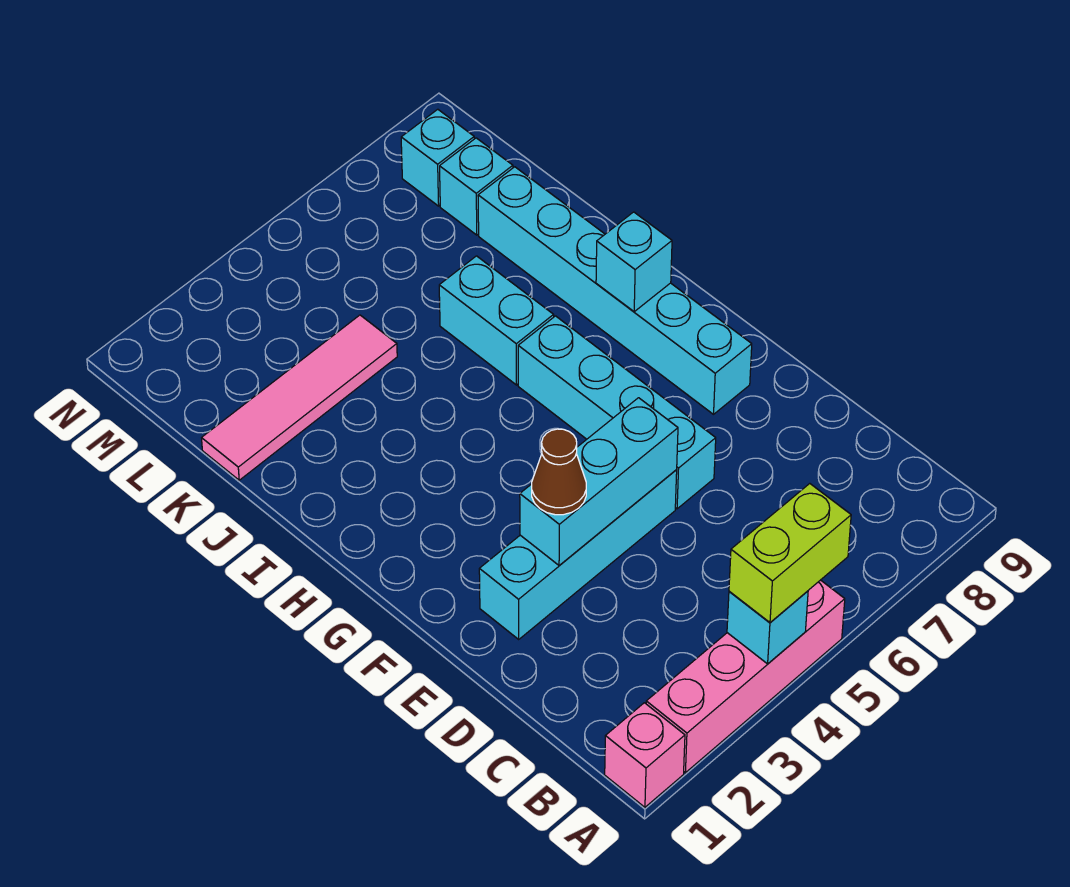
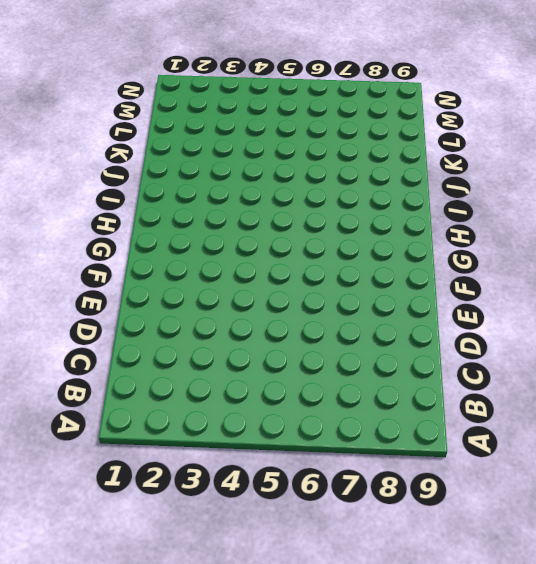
none -> pink 1x1 brick [605,703,685,807]
none -> pink 1x4 brick [646,580,845,773]
none -> cyan 1x4 brick [479,470,677,639]

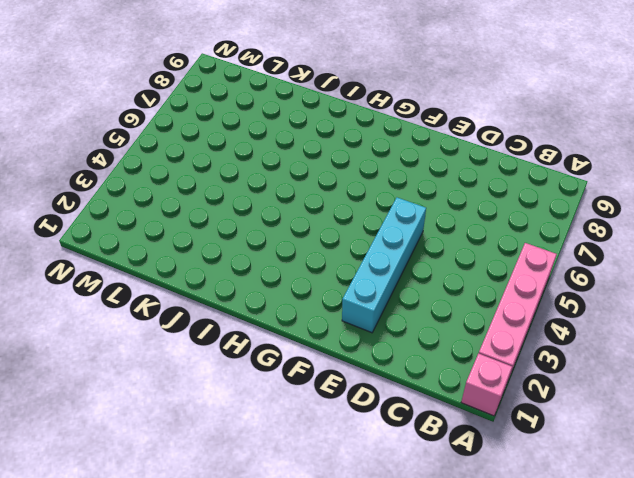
none -> cyan 1x4 brick [518,316,716,509]
none -> cyan 1x6 brick [478,167,752,414]
none -> cyan 1x2 brick [439,256,554,385]

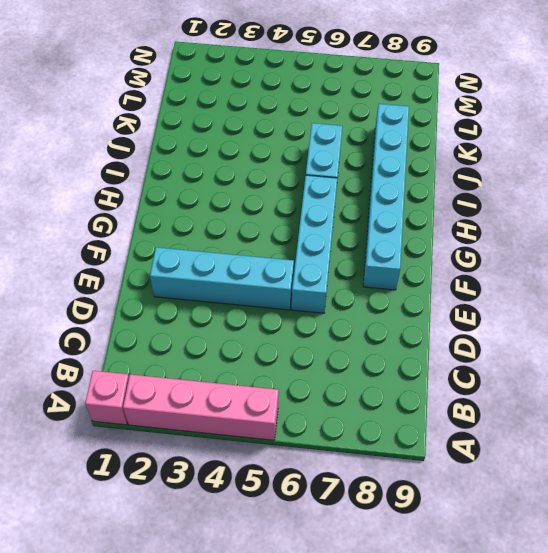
none -> pink 1x4 tile [202,315,397,480]
none -> cyan 1x1 brick [440,138,513,235]
none -> cyan 1x1 brick [401,109,474,206]

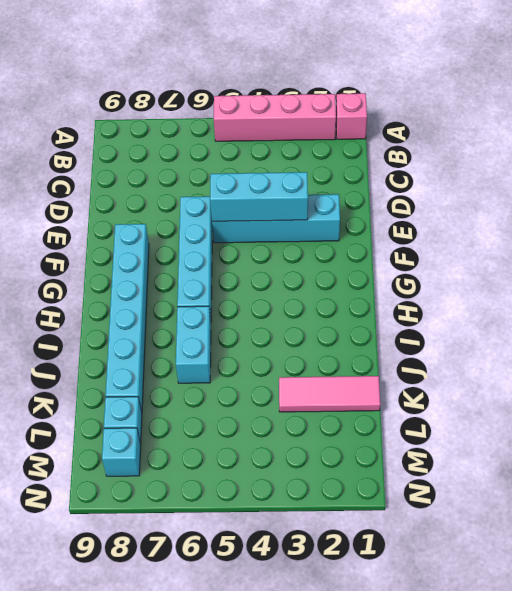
pink 1x3 tile [279,376,380,412] -> pink 1x4 tile [202,315,397,480]
none -> cyan 1x1 brick [727,591,808,664]
none -> cyan 1x1 brick [596,212,672,312]
none -> lime 1x2 brick [729,484,851,622]

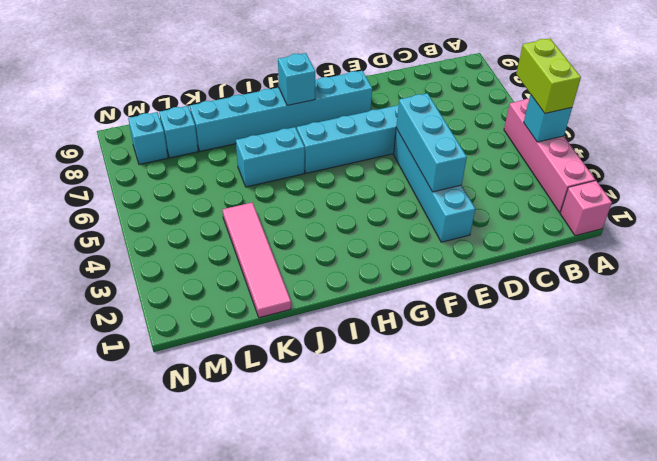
none -> brown 1x1 cone [532,429,586,515]

